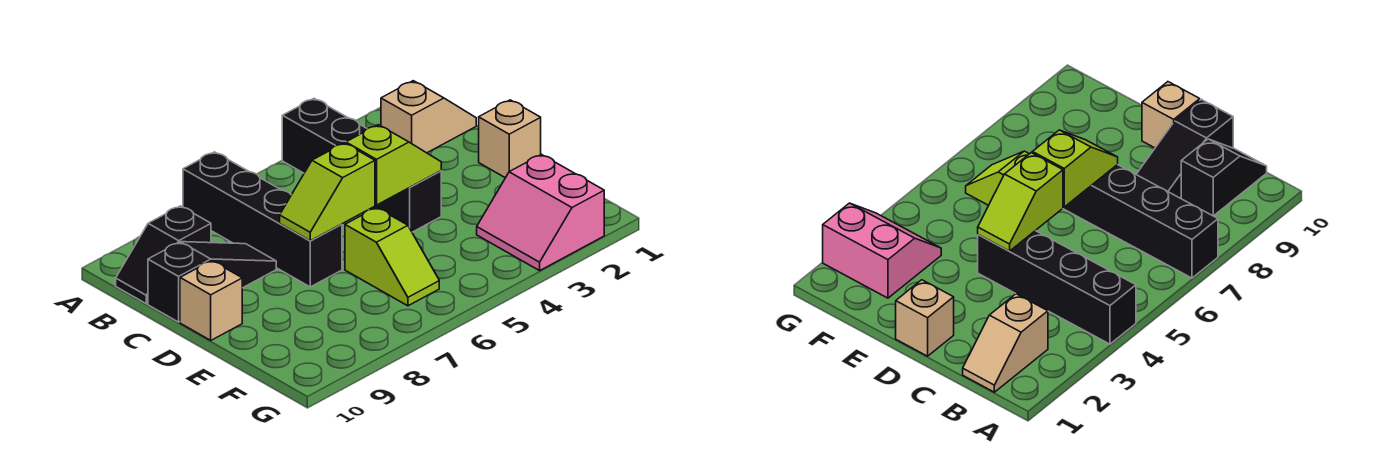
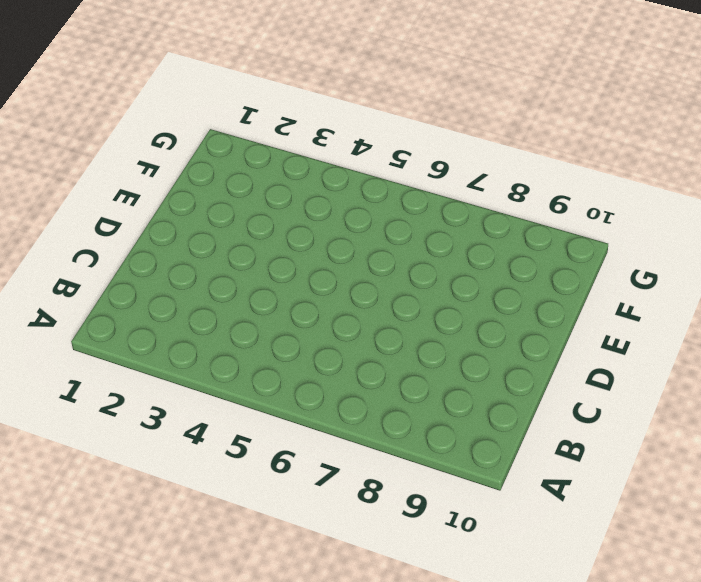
none -> black 1x4 brick [282,99,441,232]
none -> black 1x4 brick [183,152,342,287]

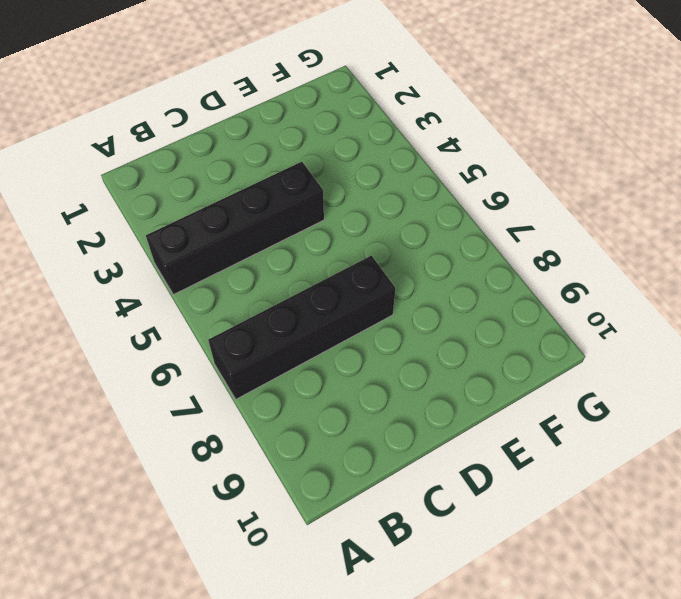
none -> tan 1x2 slope [381,81,476,153]
none -> black 1x2 slope [116,206,211,304]

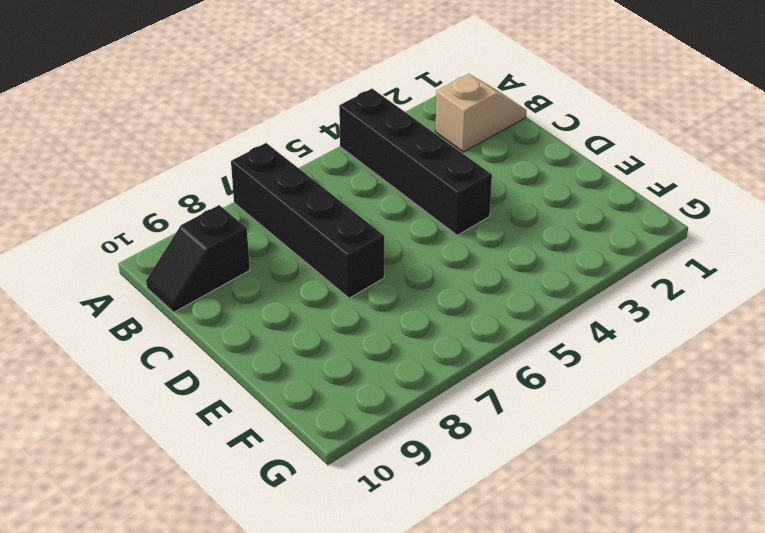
none -> black 1x3 slope [148,242,276,322]
none -> tan 1x1 brick [479,100,541,178]

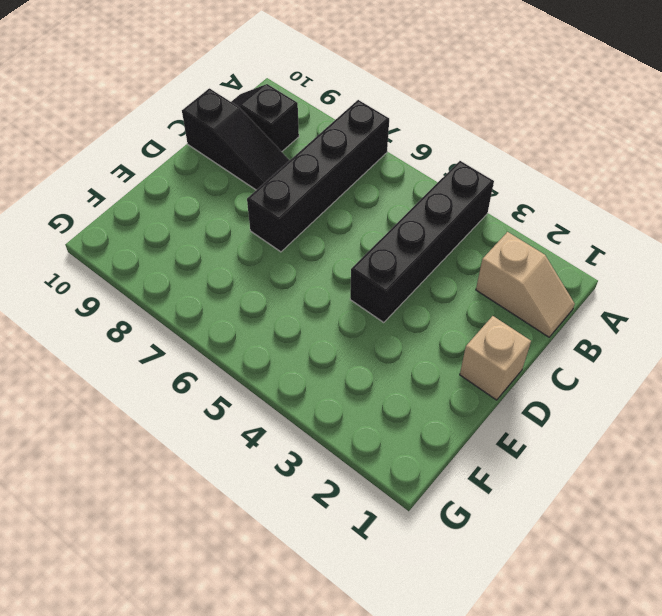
none -> tan 1x1 brick [180,261,242,340]
none -> lime 1x2 slope [345,208,439,306]

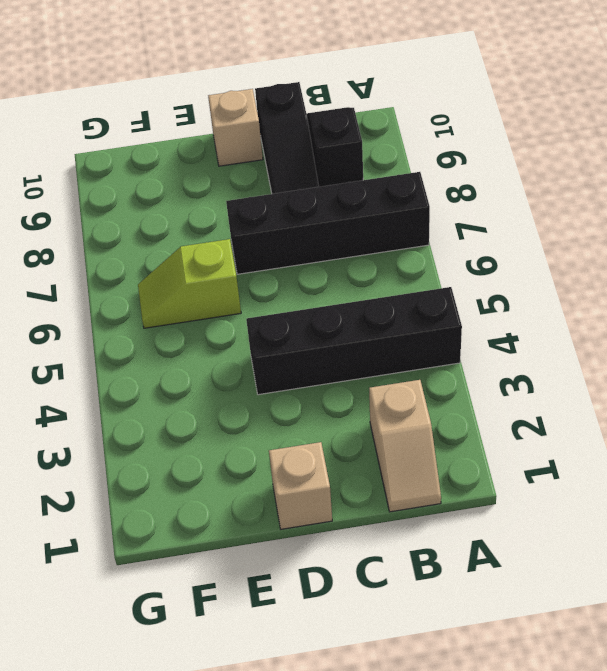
none -> pink 2x2 slope [477,155,604,271]
none -> lime 1x2 slope [346,125,441,205]

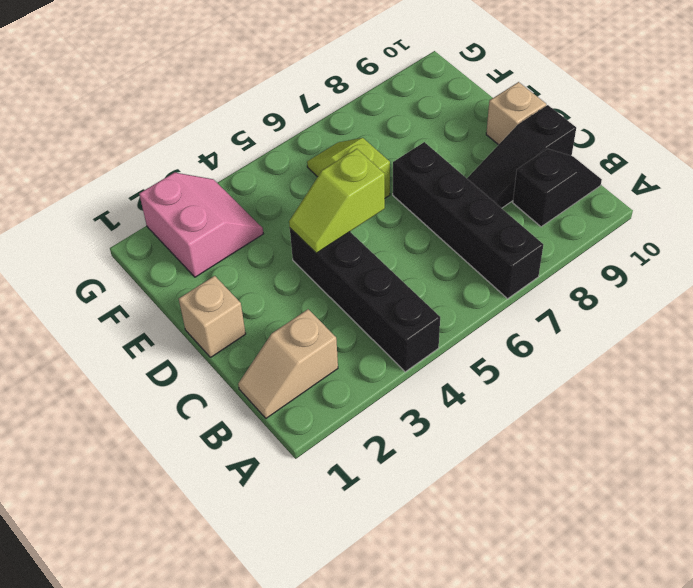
none -> lime 1x2 slope [280,143,375,241]

